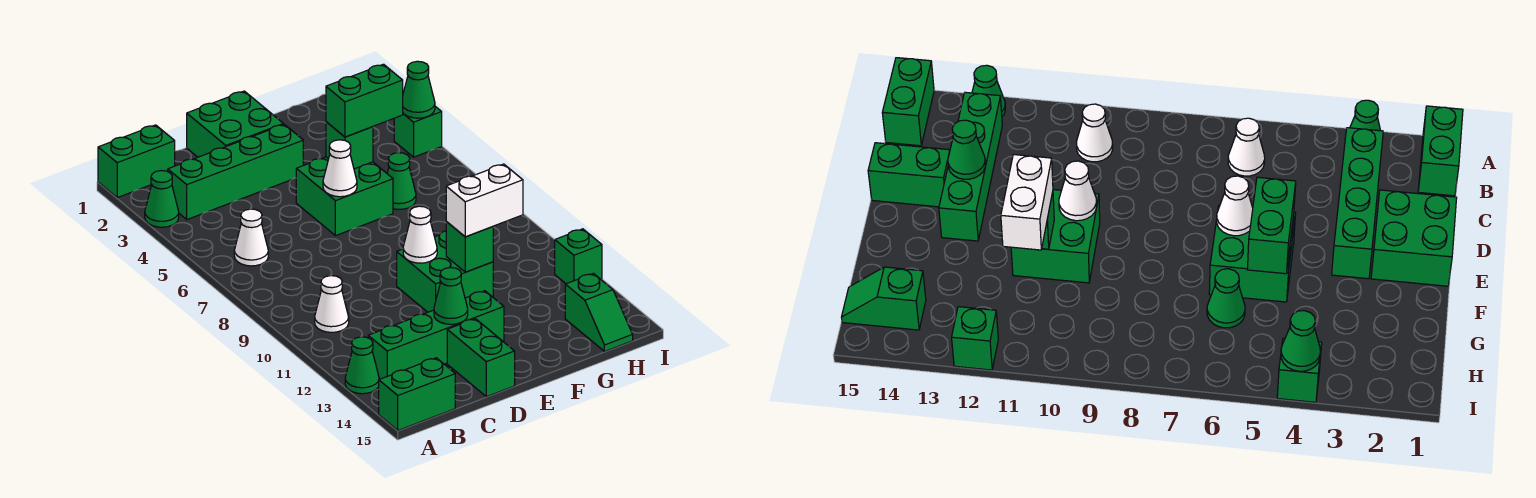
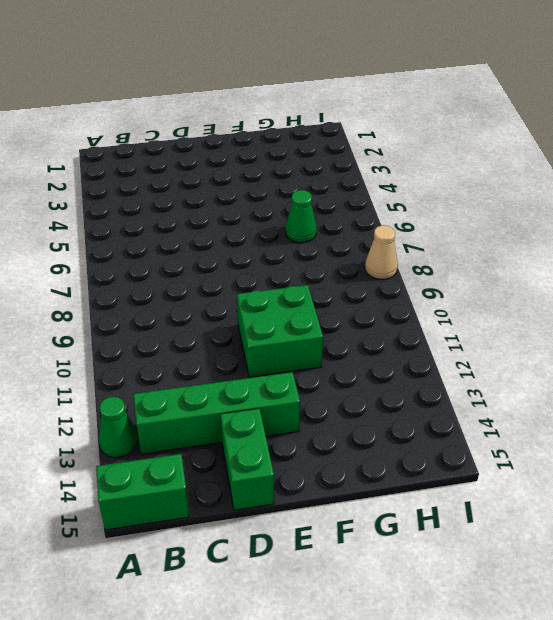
tan 1x1 cone [365,225,398,279] -> none
none -> green 1x2 brick [98,125,175,198]
none -> green 1x1 cone [145,171,179,227]
none -> green 1x4 brick [168,124,303,219]

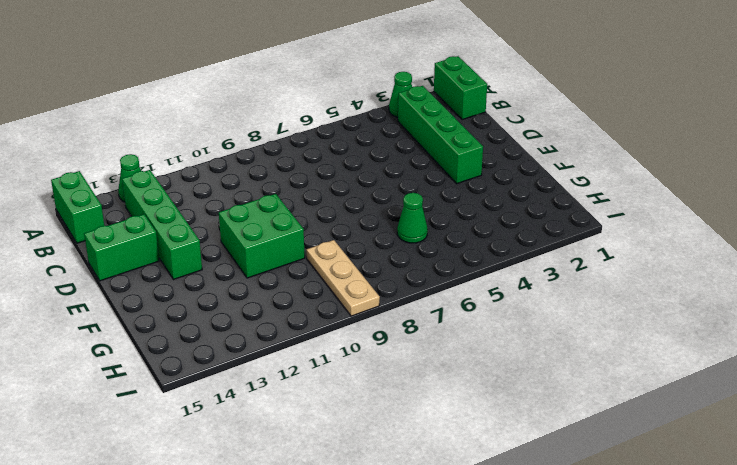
tan 1x3 plate [306,240,380,316] -> none
none -> white 1x1 cone [234,209,268,266]
none -> white 1x1 cone [315,276,349,332]
none -> green 2x2 brick [187,91,283,157]

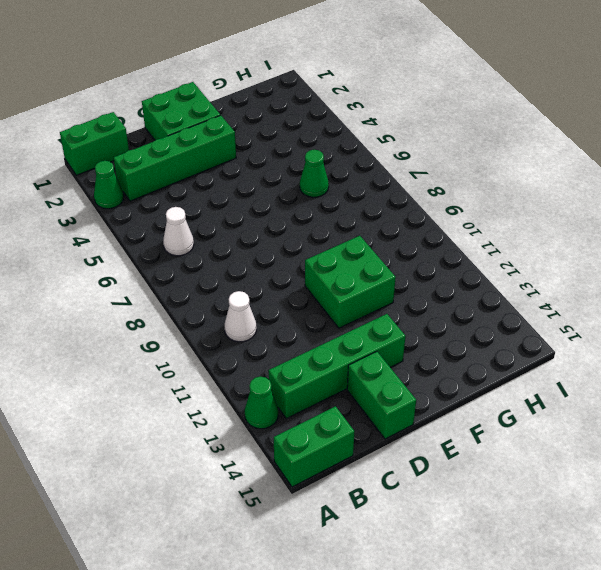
none -> green 2x2 brick [296,157,393,236]
none -> green 1x2 slope [565,273,633,351]
none -> green 1x1 brick [394,106,442,157]

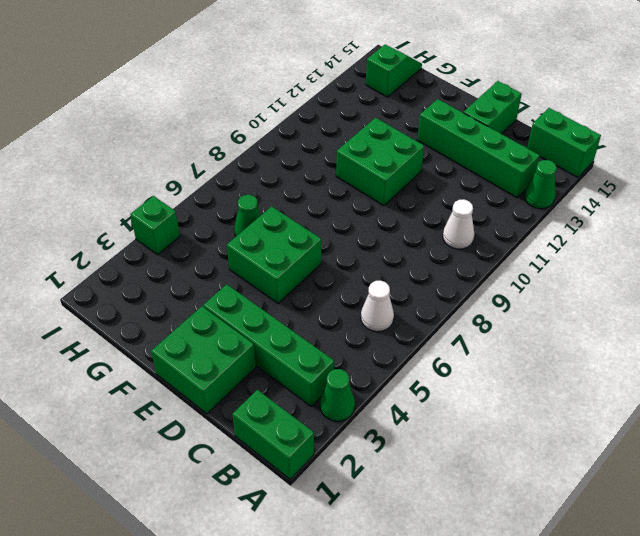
none -> green 1x1 brick [555,229,602,284]
none -> green 1x1 cone [434,268,468,324]
none -> white 1x1 cone [323,140,357,197]

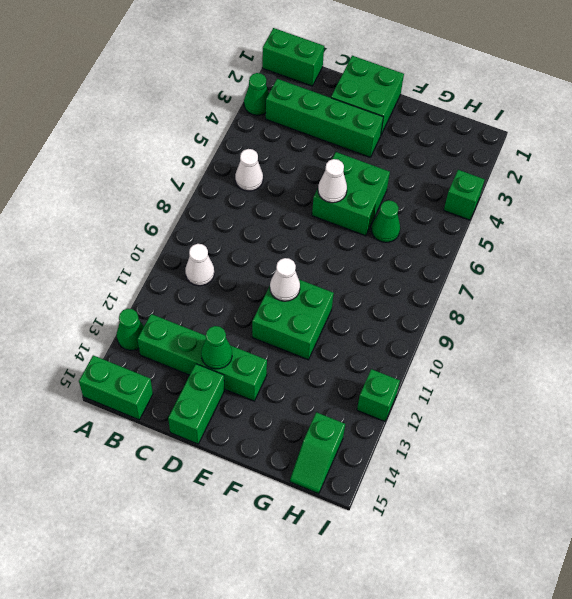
none -> green 1x1 brick [326,122,373,169]
none -> green 1x1 brick [446,222,493,272]
none -> green 1x1 cone [403,61,435,118]

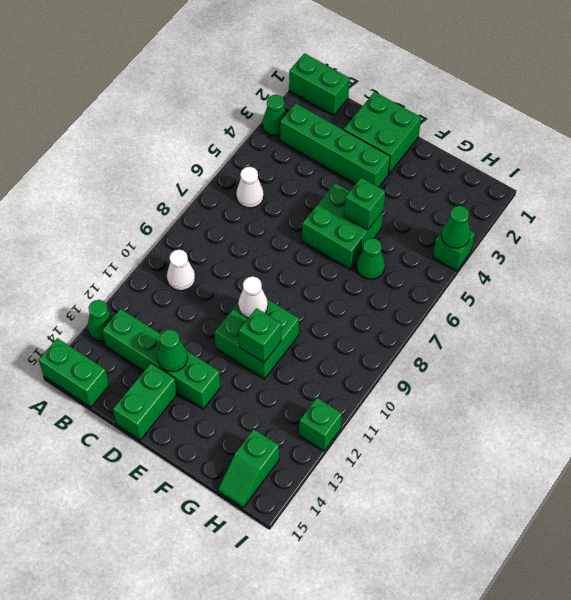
none -> white 1x1 cone [323,140,357,197]
none -> green 1x2 brick [326,64,403,137]
none -> white 1x2 brick [446,164,523,237]

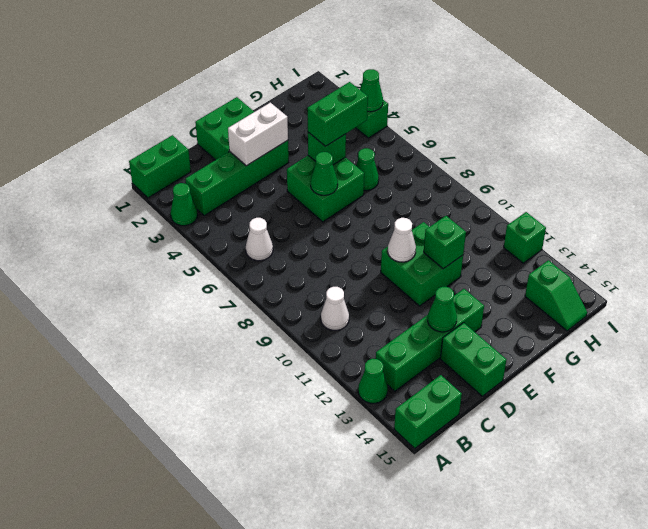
white 1x2 brick [228,103,288,166] -> white 1x2 brick moved to [446,164,523,237]
green 1x1 cone [311,152,338,195] -> white 1x1 cone [323,140,357,197]

